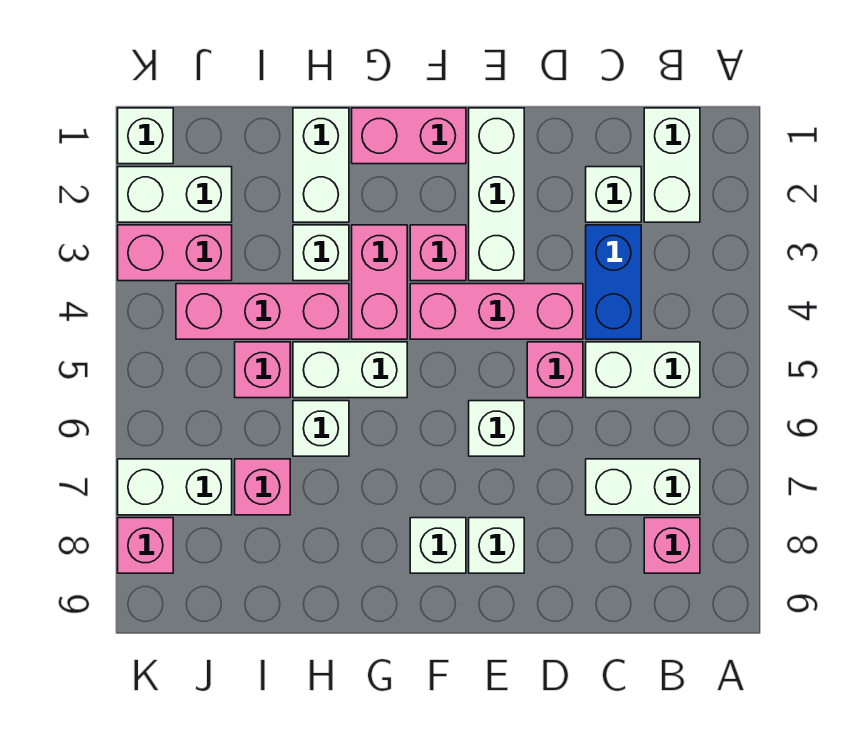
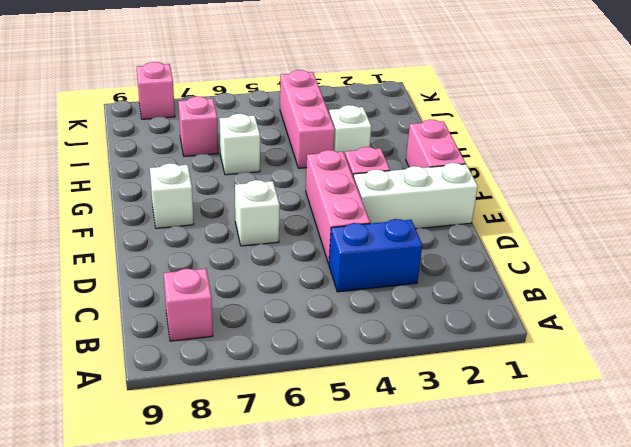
none -> white 1x2 brick [644,108,700,222]
none -> white 1x2 brick [586,342,700,398]
none -> white 1x2 brick [586,459,700,515]

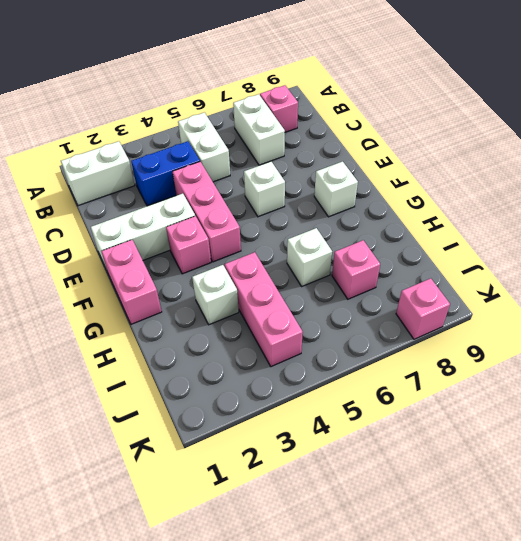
none -> white 1x1 brick [586,167,641,222]
none -> pink 1x1 brick [527,342,583,398]
none -> white 1x1 brick [469,518,524,573]

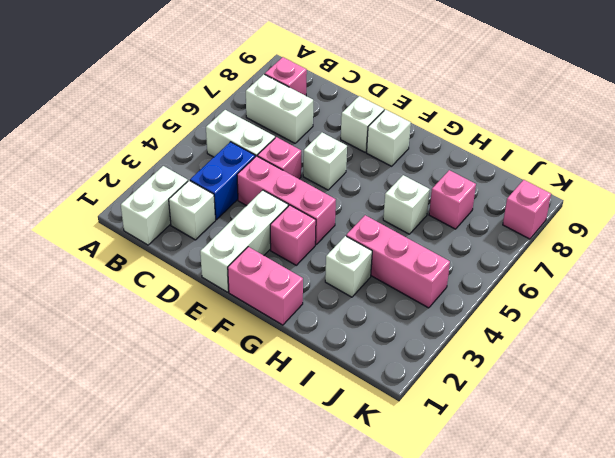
none -> pink 1x2 brick [352,225,407,339]
none -> white 1x2 brick [293,342,407,398]
none -> white 1x2 brick [293,108,349,222]

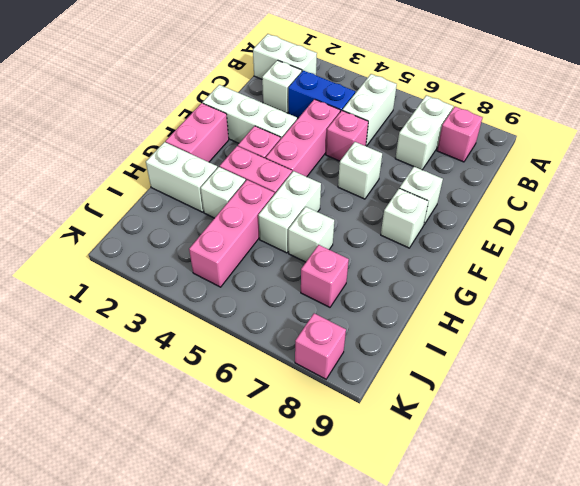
none -> pink 1x1 brick [235,342,290,398]
none -> white 1x2 brick [118,167,232,222]
none -> pink 1x2 brick [118,225,232,281]

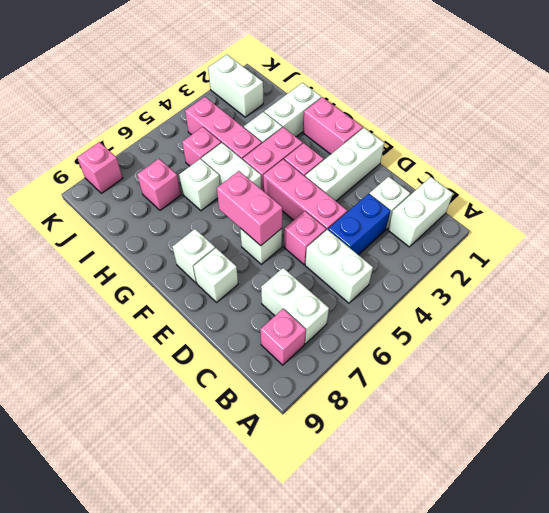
pink 1x2 brick [217,171,282,246] -> pink 1x2 brick moved to [118,225,232,281]
none -> white 1x2 brick [118,459,232,515]
none -> white 1x1 brick [118,108,173,164]

